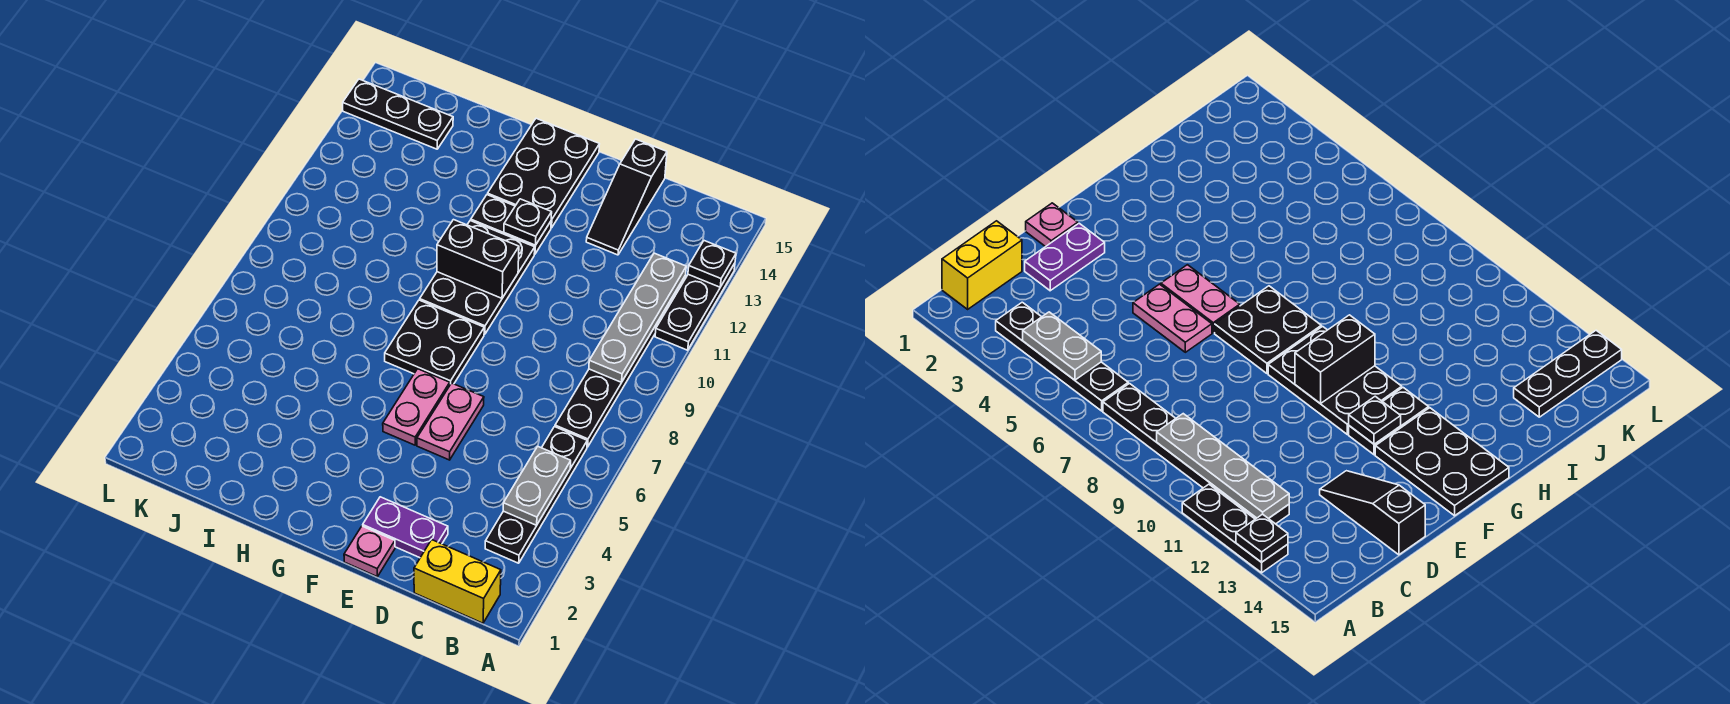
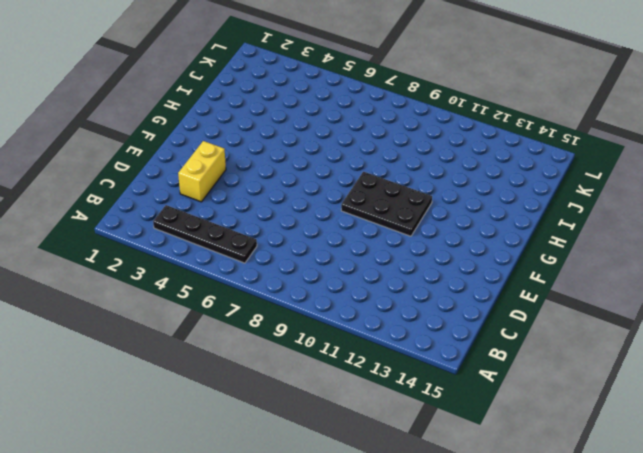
yellow 1x2 brick [178,141,226,202] -> yellow 1x2 brick moved to [414,540,501,623]
none -> black 1x3 plate [655,263,735,350]
none -> black 1x6 plate [555,277,685,447]
none -> purple 1x2 plate [363,497,448,558]

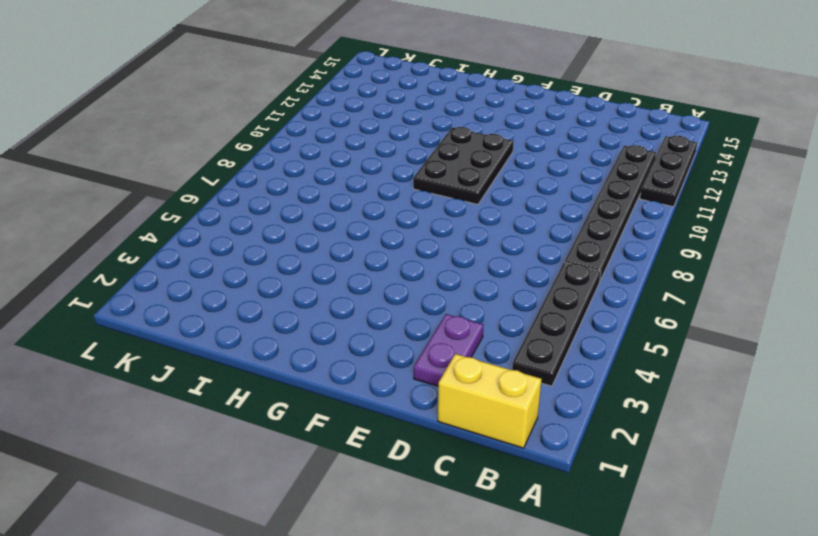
purple 1x2 plate [414,314,484,386] -> purple 1x2 plate turned to [363,497,448,558]
none -> black 1x3 slope [586,139,667,255]
none -> pink 1x1 plate [344,526,395,577]
none -> pink 1x2 plate [417,383,484,460]

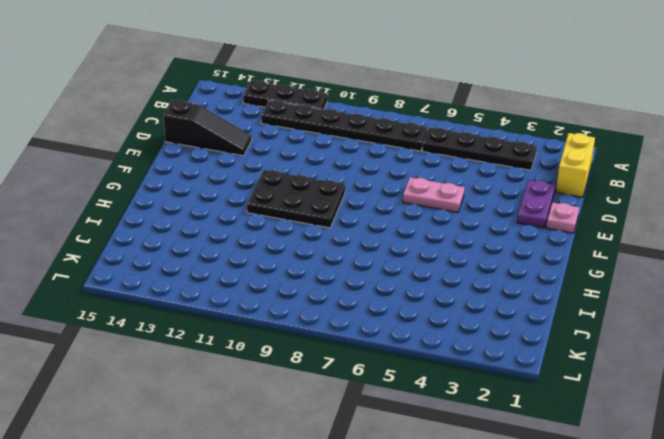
none -> pink 1x2 plate [383,369,450,445]
none -> black 2x2 plate [385,300,484,384]
none -> black 1x2 plate [471,195,551,254]

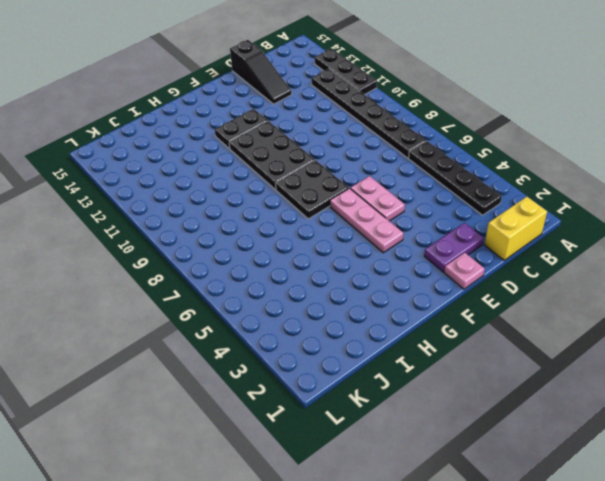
pink 1x3 plate [330,188,404,253] -> pink 1x2 plate [383,369,450,445]
none -> black 2x3 plate [487,118,599,228]
none -> black 1x3 plate [343,79,453,149]
none -> black 1x1 plate [688,241,736,287]

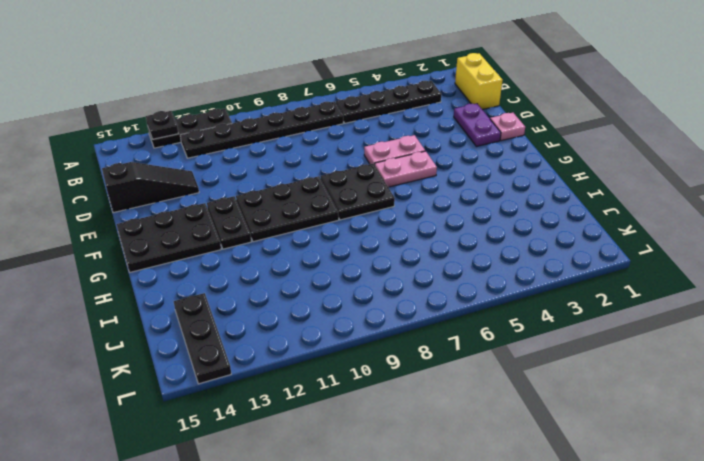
none -> grey 1x2 plate [503,447,571,525]
none -> grey 1x4 plate [589,253,686,382]
none -> black 1x2 brick [437,220,519,298]

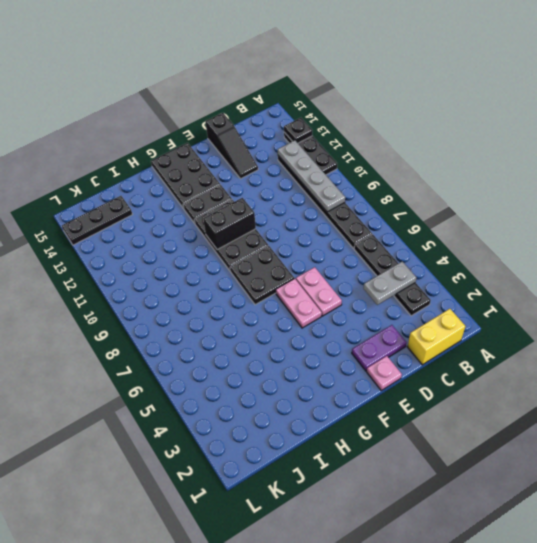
grey 1x2 plate [363,262,416,305] -> grey 1x2 plate turned to [503,447,571,525]
none -> black 1x1 plate [504,199,552,245]

